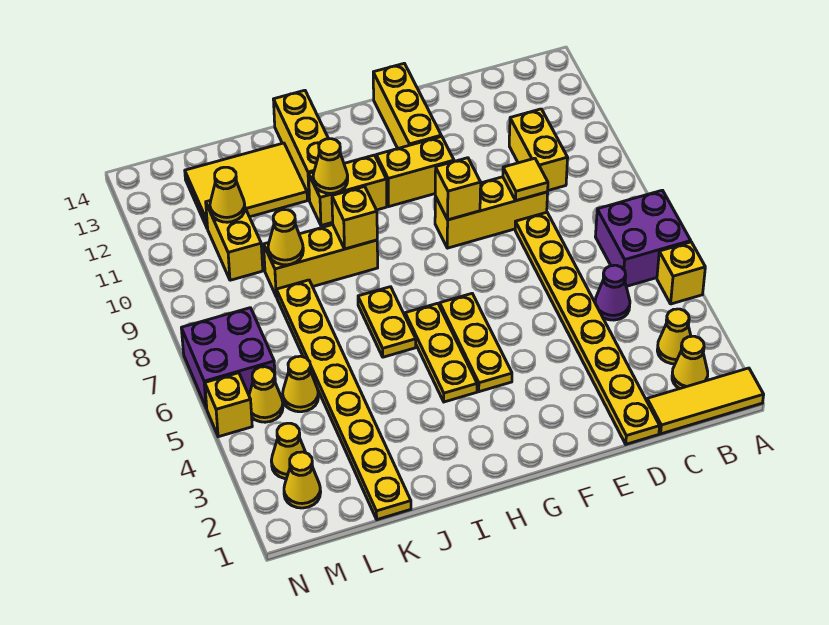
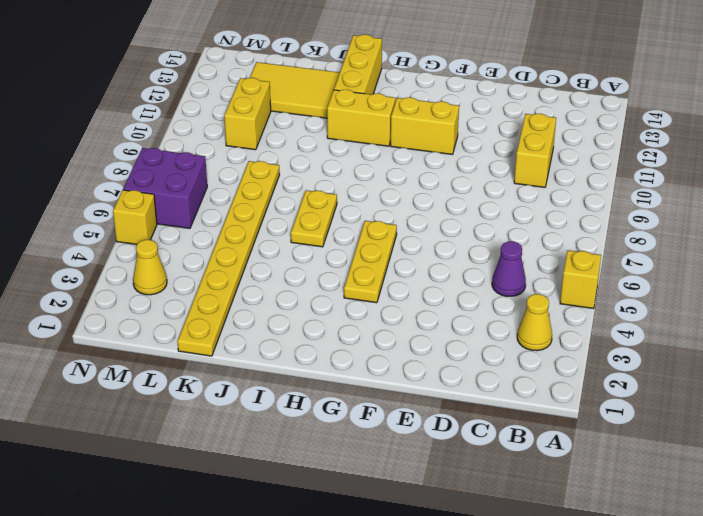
none -> yellow 1x3 tile [647,368,764,434]
none -> purple 2x2 brick [595,190,691,287]
none -> yellow 1x1 cone [672,336,708,389]
none -> yellow 1x8 plate [515,212,660,444]

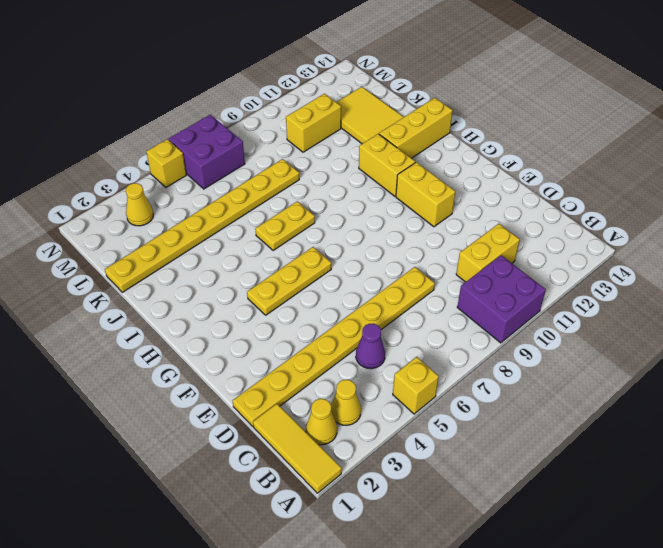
purple 2x2 brick [457,255,546,343] -> purple 2x2 brick moved to [595,190,691,287]
none -> yellow 1x3 brick [435,177,548,248]
none -> yellow 1x3 brick [373,63,441,148]
none -> yellow 1x3 plate [405,303,477,402]
none -> yellow 1x3 brick [264,225,378,297]

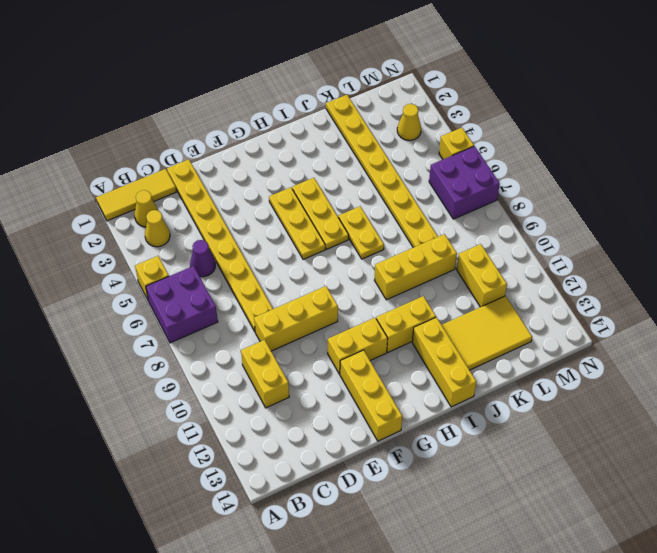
none -> yellow 1x1 cone [283,356,318,412]
none -> yellow 1x1 cone [284,452,321,508]
none -> yellow 1x1 cone [249,367,283,422]
none -> yellow 1x1 tile [503,158,548,201]

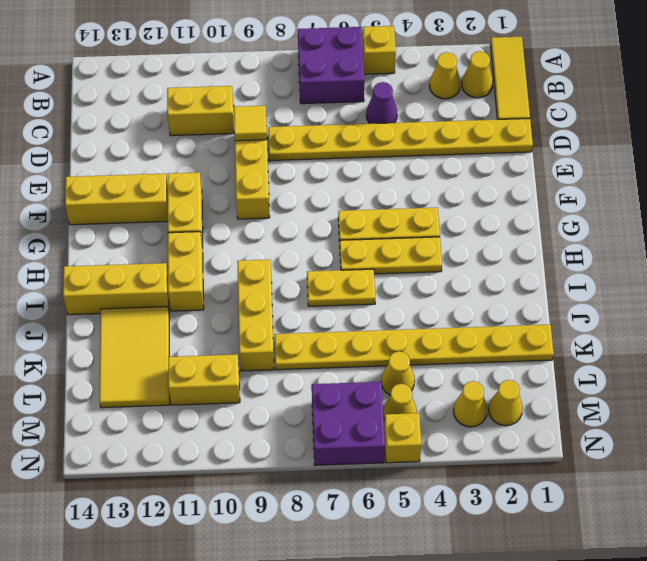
none -> yellow 1x1 brick [435,158,481,220]
none -> yellow 1x1 brick [332,187,377,249]
none -> yellow 1x1 cone [313,139,348,193]
none -> yellow 1x1 cone [268,210,303,265]

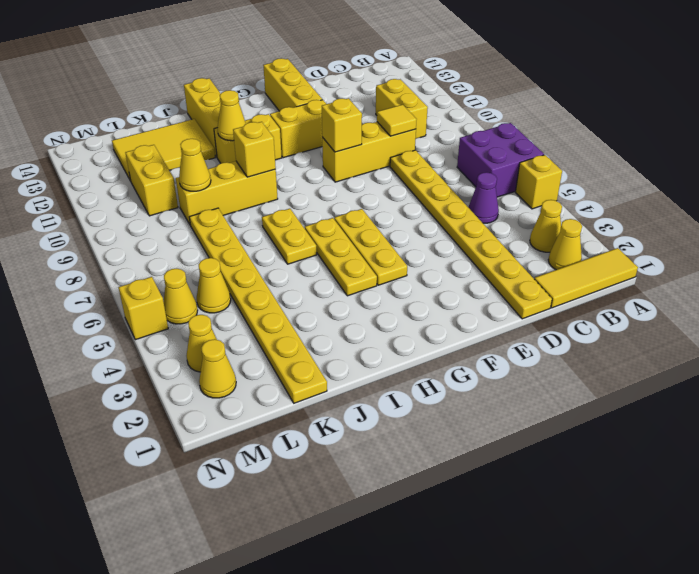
none -> purple 2x2 brick [181,308,275,408]
none -> yellow 1x1 cone [210,167,245,222]

